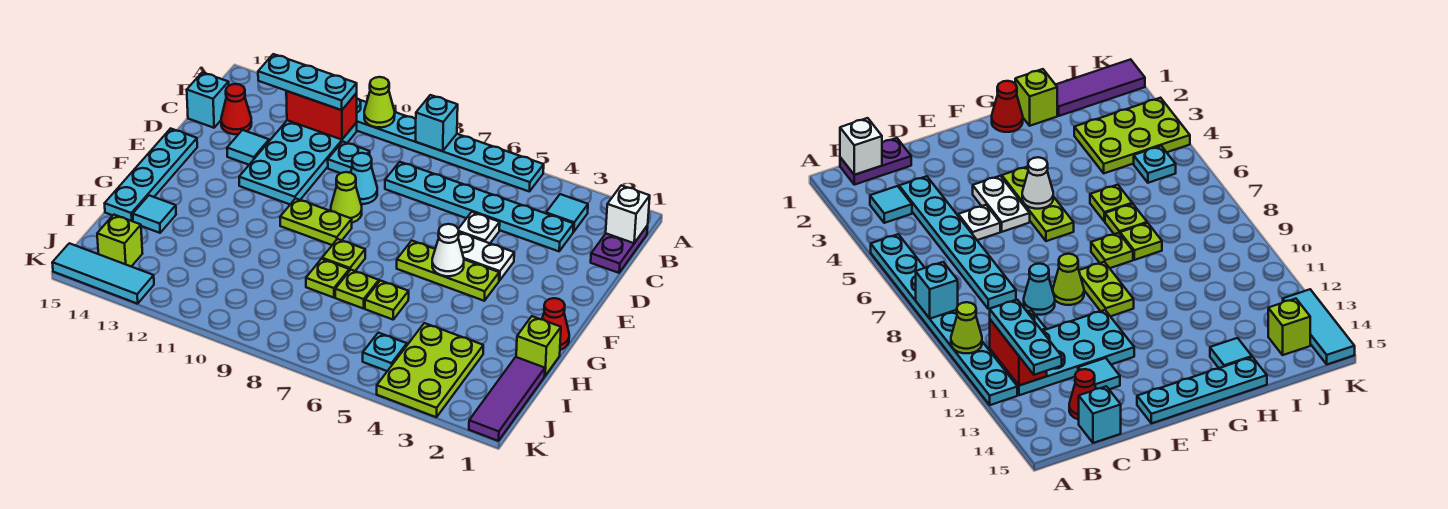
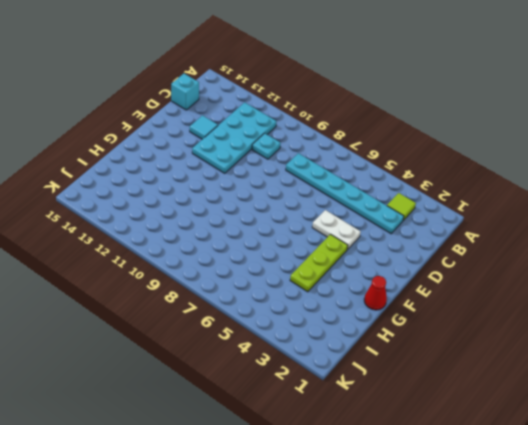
lime 1x1 tile [387,193,416,220] -> cyan 1x1 tile [546,194,588,232]
lime 1x3 plate [290,234,348,292] -> lime 1x3 plate turned to [397,241,499,301]
none -> cyan 1x8 plate [356,98,544,191]
none -> purple 1x2 plate [591,225,648,273]
none -> red 1x1 cone [221,84,252,134]
none -> white 1x1 plate [458,212,500,243]

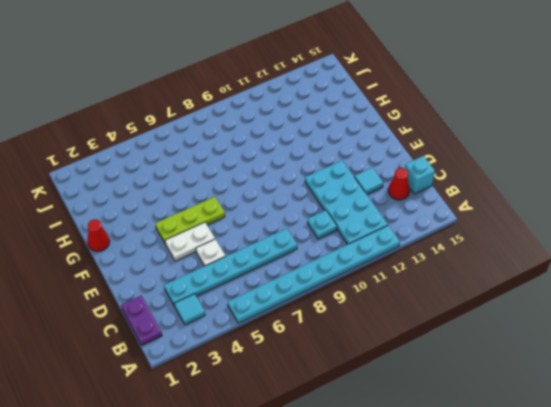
none -> cyan 1x1 cone [351,153,377,204]
none -> lime 1x1 cone [331,172,362,223]
none -> cyan 1x4 plate [105,128,197,221]
none -> lime 1x2 plate [280,198,352,245]

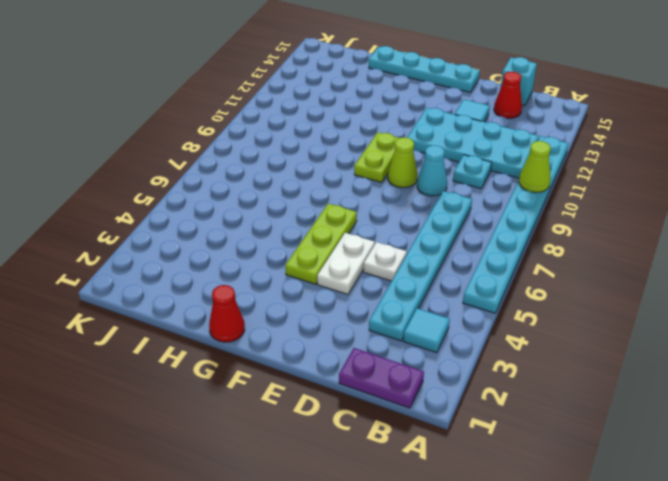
none -> lime 1x1 plate [322,239,365,271]
none -> lime 1x1 brick [516,316,561,376]
none -> lime 1x1 plate [365,281,409,319]
none -> lime 1x1 plate [335,270,379,309]

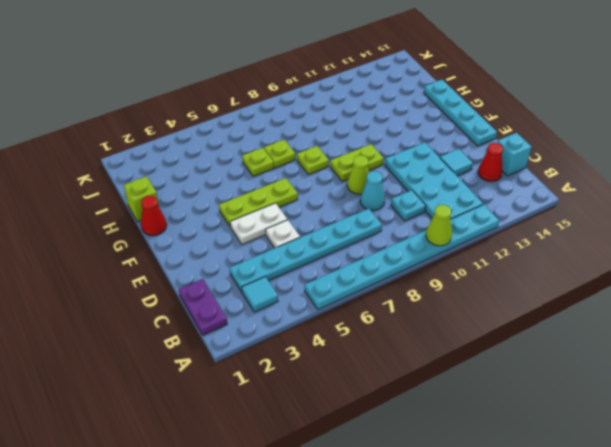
none -> lime 1x1 plate [306,259,349,298]
none -> cyan 1x1 tile [133,195,176,233]
none -> purple 1x3 tile [469,357,545,441]
none -> lime 2x3 plate [377,323,483,417]

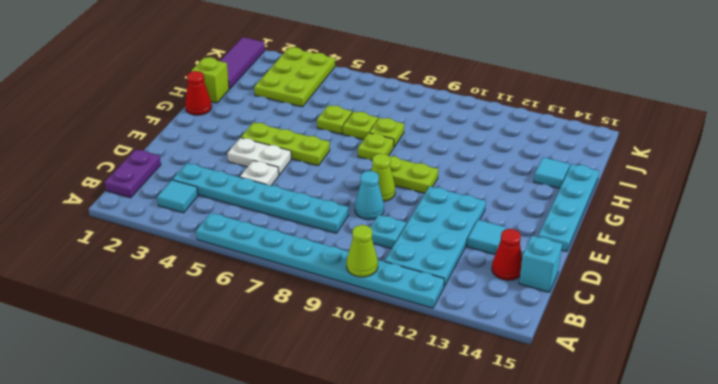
none -> cyan 1x1 plate [363,333,407,371]
none -> lime 1x1 brick [97,215,142,267]
none -> cyan 1x3 tile [52,243,154,304]
none -> cyan 1x1 brick [416,95,458,151]

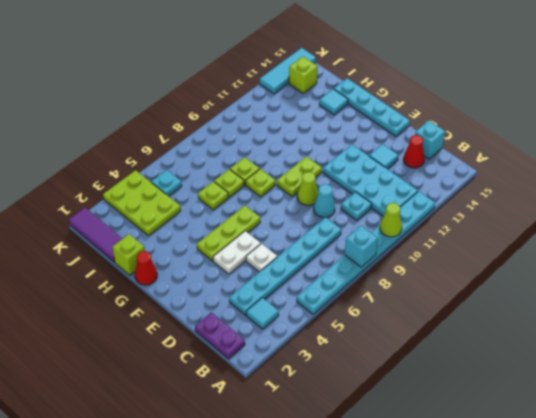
none -> white 1x1 brick [606,185,650,243]
none -> red 1x2 brick [286,91,357,140]
none -> white 1x1 cone [432,224,464,276]
none -> cyan 1x3 plate [258,54,357,110]

